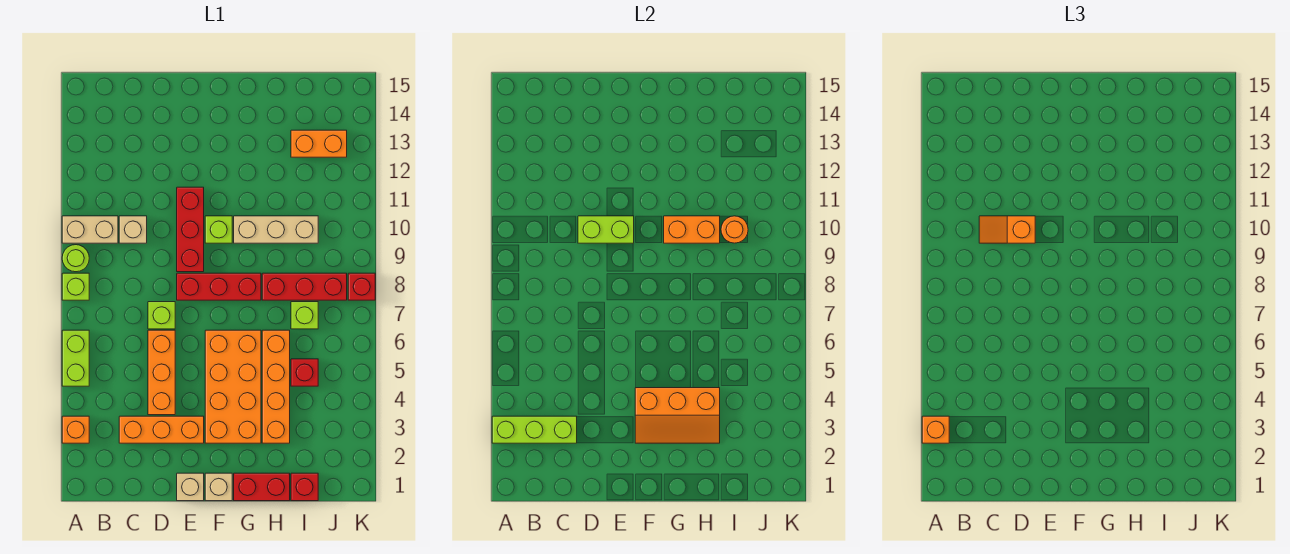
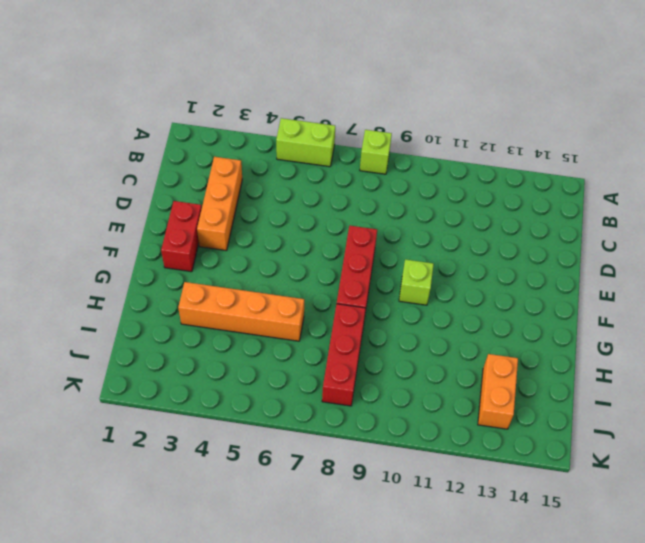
red 1x2 brick [161,201,202,272] -> red 1x2 brick moved to [234,473,290,501]
none -> orange 1x1 brick [62,416,89,443]
none -> lime 1x1 round brick [62,245,89,272]
none -> tan 1x2 brick [62,216,118,243]
none -> tan 1x1 brick [119,216,147,243]

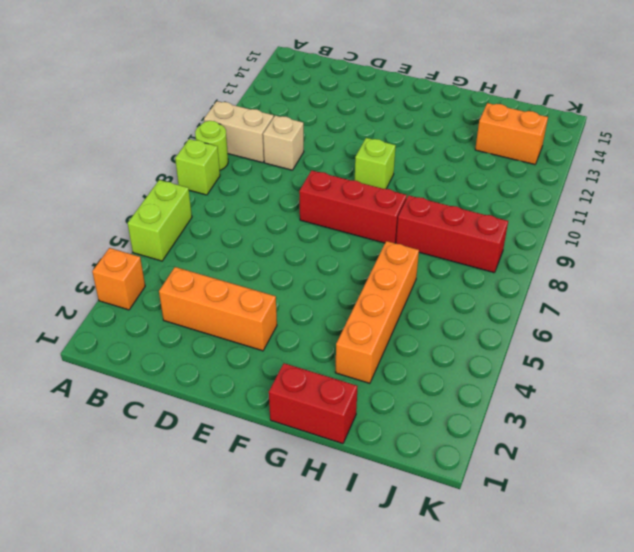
none -> orange 1x3 brick [148,330,175,415]
none -> lime 1x1 brick [148,302,175,329]
none -> tan 1x1 brick [177,473,204,501]
none -> red 1x3 brick [177,187,204,272]

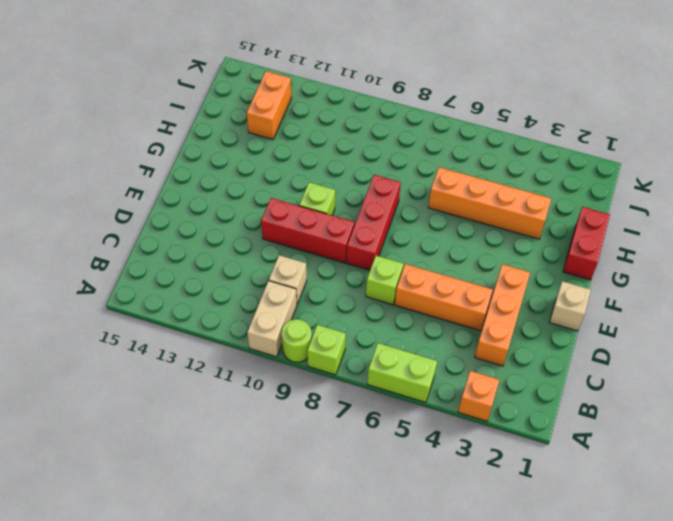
none -> tan 1x1 brick [205,473,232,501]
none -> orange 2x4 brick [205,330,261,443]
none -> tan 1x3 brick [234,216,318,243]
none -> red 1x3 brick [262,273,347,300]

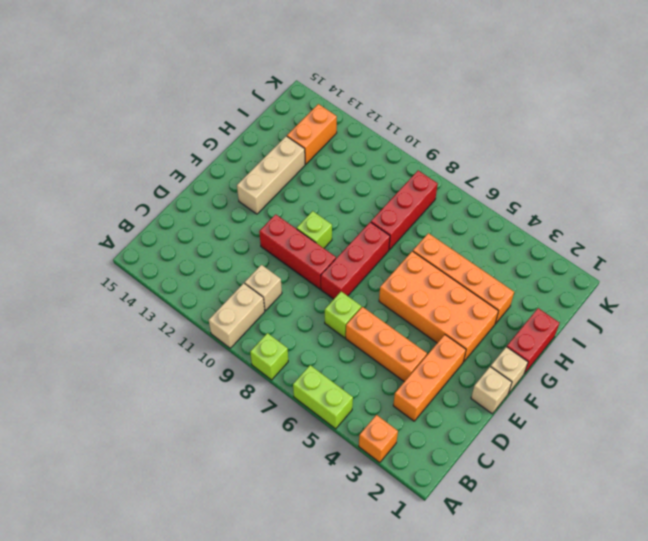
tan 1x3 brick [237,136,305,214] -> tan 1x3 brick moved to [234,216,318,243]
none -> lime 1x1 round brick [62,245,89,272]
none -> red 1x1 brick [291,473,318,501]
none -> red 1x1 brick [291,359,318,386]
none -> lime 1x1 brick [291,302,318,329]

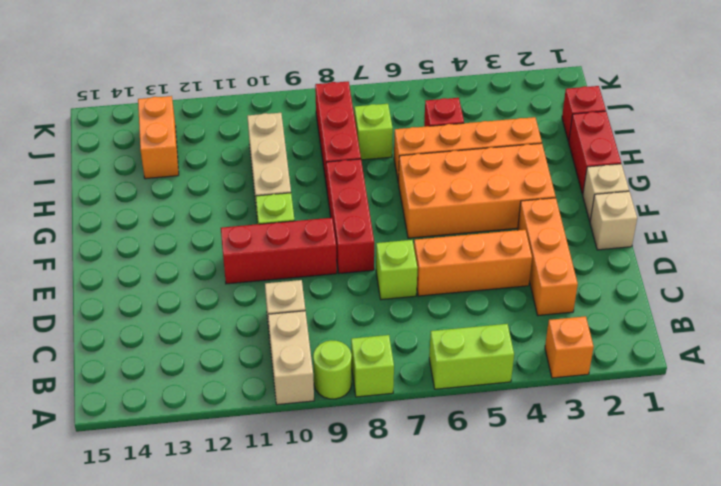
none -> red 1x1 brick [348,273,375,300]
none -> lime 1x3 brick [492,416,577,443]
none -> lime 1x2 brick [578,216,634,243]
none -> orange 2x3 slope [635,388,720,443]

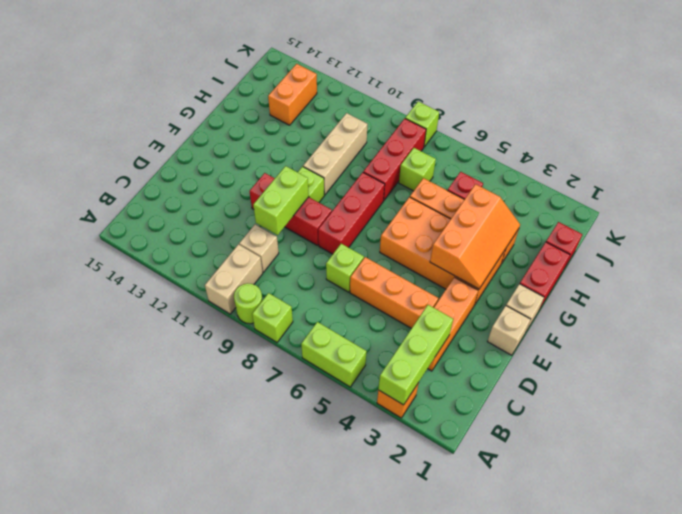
lime 1x1 brick [405,101,439,147] -> red 1x1 brick [348,273,375,300]
none -> orange 1x2 brick [664,216,720,243]
none -> orange 1x1 round brick [721,216,748,243]
none -> orange 1x1 brick [922,416,949,443]
none -> orange 1x2 slope [979,216,1035,243]

